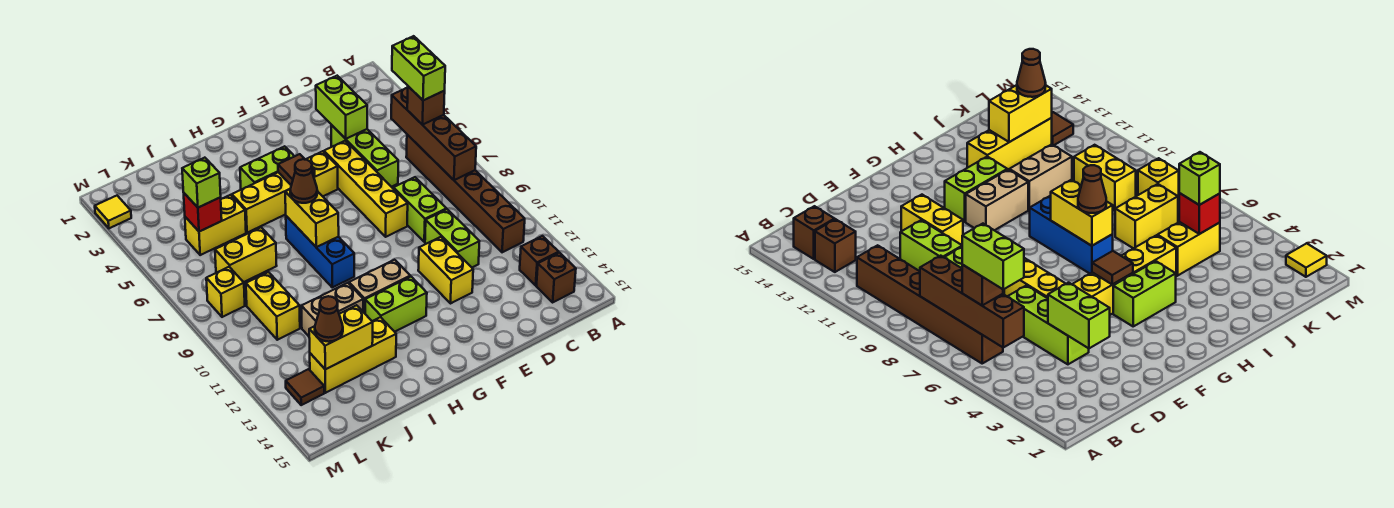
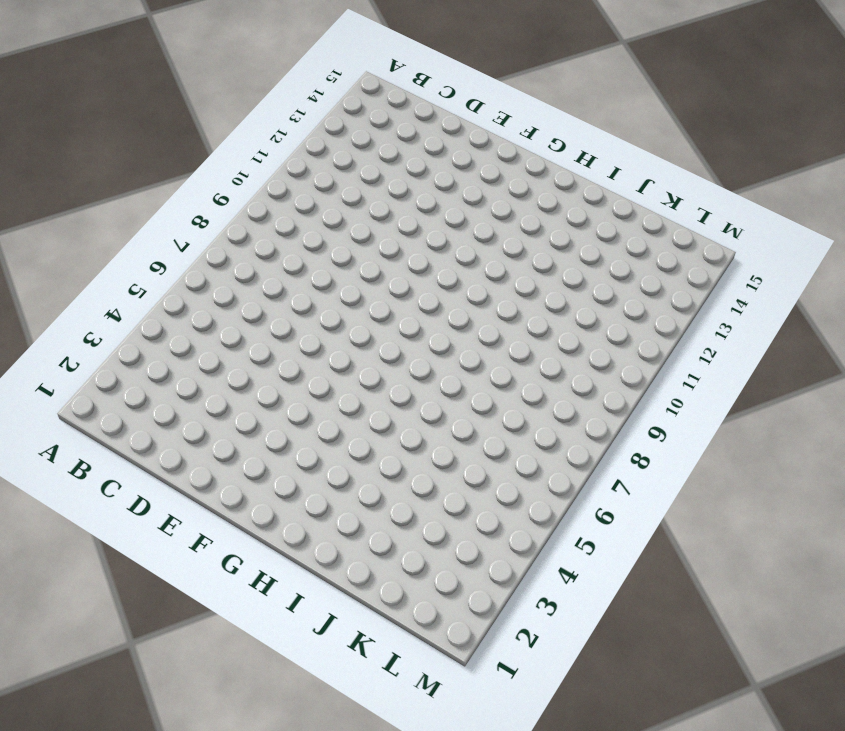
none -> brown 1x6 brick [406,135,525,252]
none -> brown 1x1 brick [520,236,559,285]
none -> brown 1x1 brick [536,253,576,302]
none -> lime 1x3 brick [331,125,398,187]

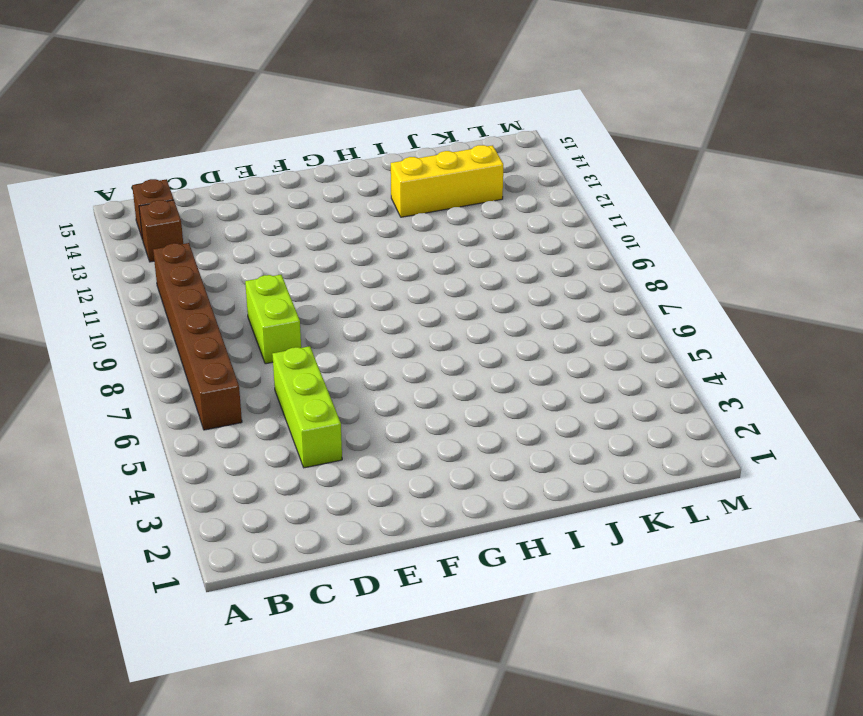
none -> lime 1x2 brick [425,209,479,267]
none -> yellow 1x4 brick [324,141,408,237]
none -> yellow 1x2 brick [418,237,473,304]
none -> yellow 1x4 brick [232,151,338,233]

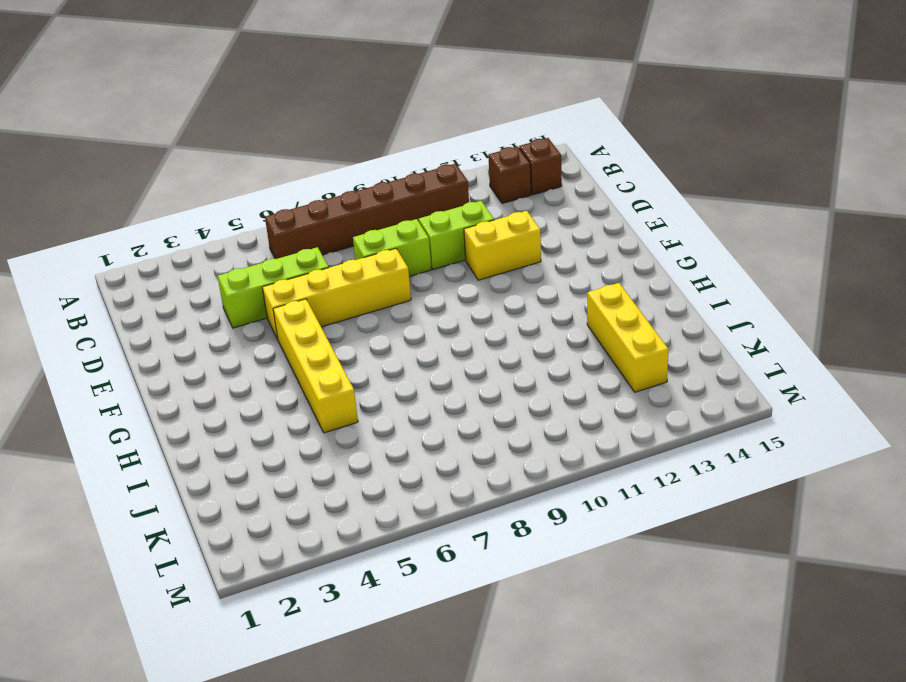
none -> lime 1x2 brick [240,146,294,190]
none -> tan 1x2 brick [349,260,410,313]
none -> lime 1x2 brick [365,277,427,332]
none -> blue 1x3 brick [286,216,354,287]

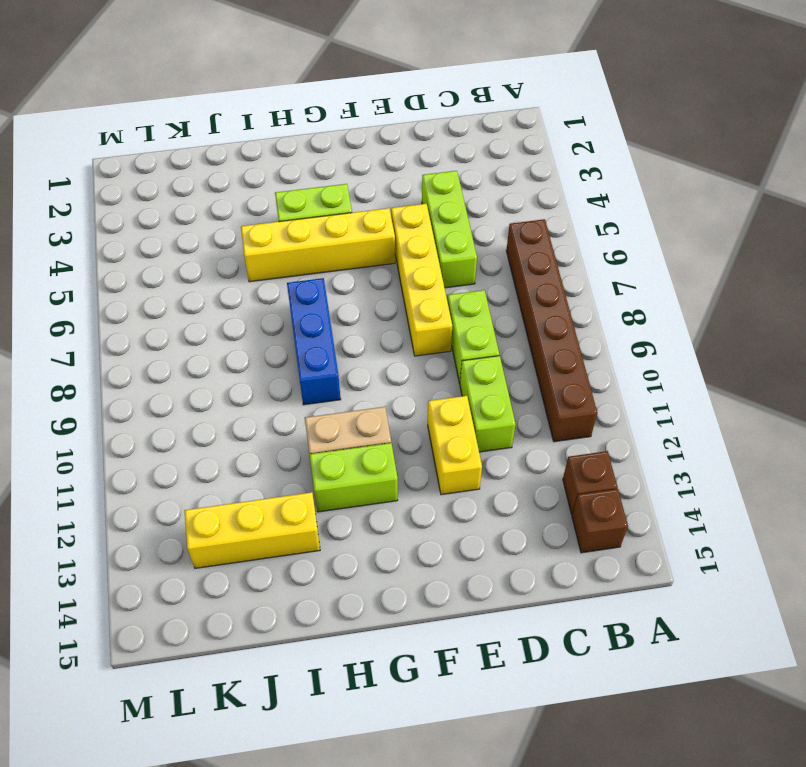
none -> tan 1x2 brick [301,283,363,336]
none -> yellow 1x2 brick [185,195,246,255]
none -> yellow 1x2 brick [215,227,277,282]
none -> yellow 1x2 brick [246,272,300,340]

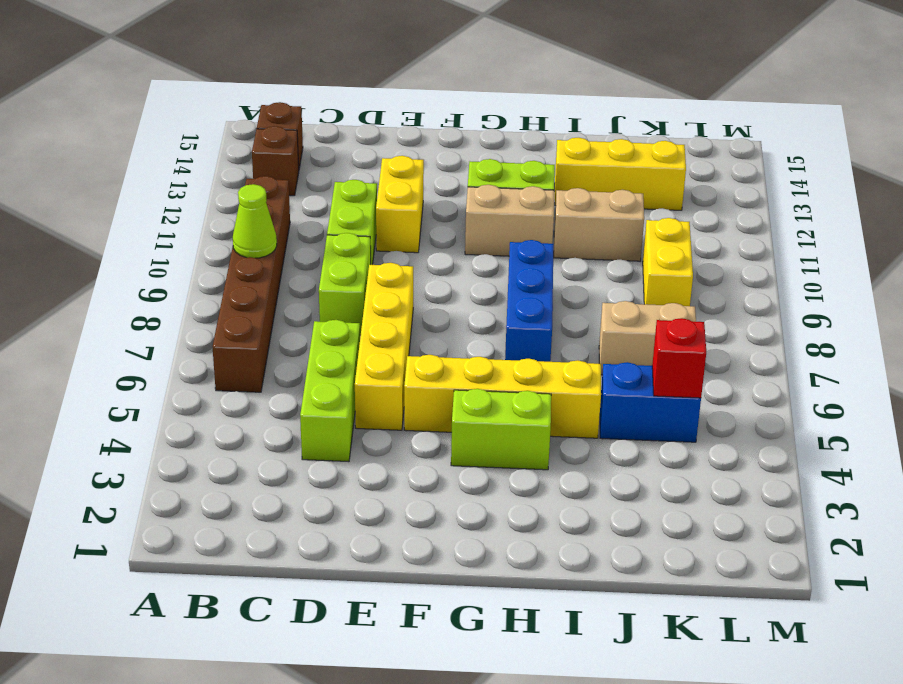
lime 1x1 cone [233,184,277,258] -> none
blue 1x2 brick [600,362,701,442] -> yellow 1x2 brick [185,195,246,255]
tan 1x2 brick [599,301,696,375] -> yellow 1x2 brick [215,227,277,282]
none -> yellow 1x1 brick [206,267,245,317]
none -> brown 1x1 tile [286,369,324,405]
none -> yellow 1x1 tile [95,196,131,228]
none -> brown 1x4 brick [391,88,476,180]

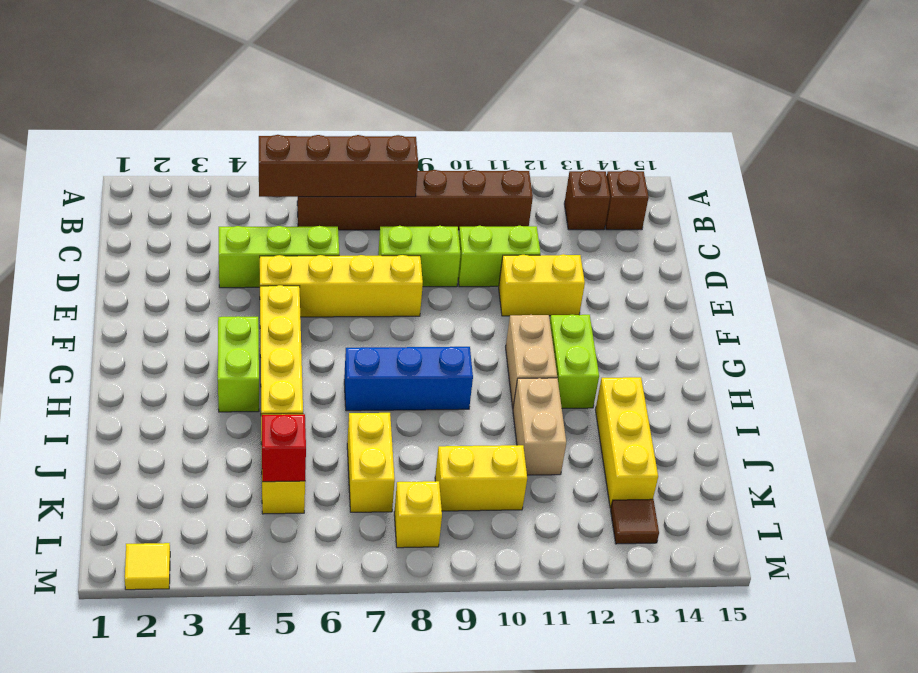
none -> lime 1x2 brick [316,76,367,139]
none -> brown 1x1 tile [278,154,315,185]
none -> yellow 1x2 brick [285,189,339,247]
none -> yellow 1x2 brick [309,305,373,369]

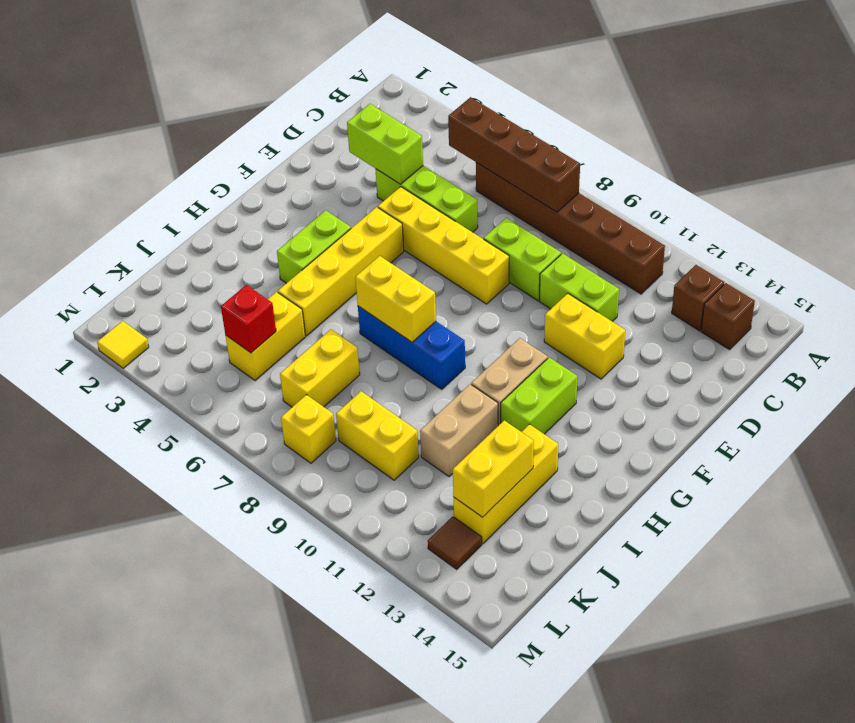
none -> brown 1x1 tile [278,154,315,185]
none -> brown 1x1 brick [407,86,445,125]
none -> brown 1x1 cone [290,159,317,203]
none -> lime 1x1 brick [182,158,221,208]

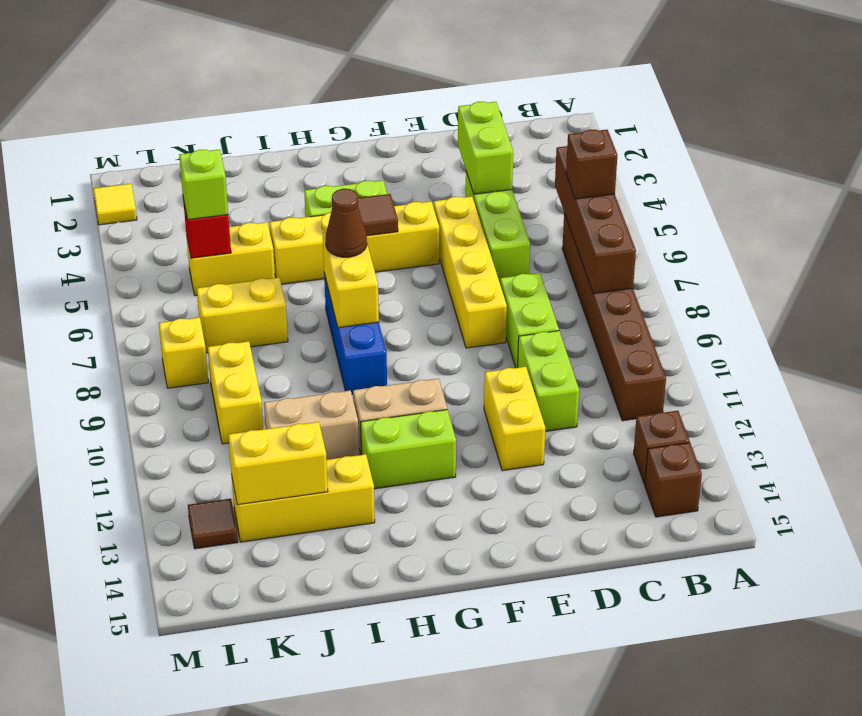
none -> brown 1x1 cone [315,296,343,342]
none -> lime 1x2 brick [392,36,445,100]

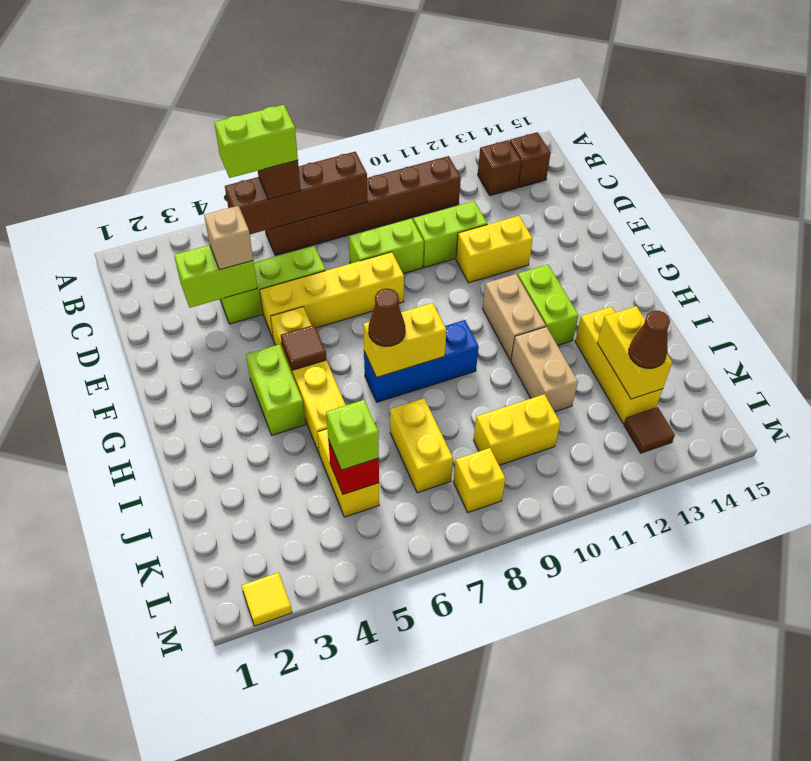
tan 1x1 brick [204,206,253,270] -> none

